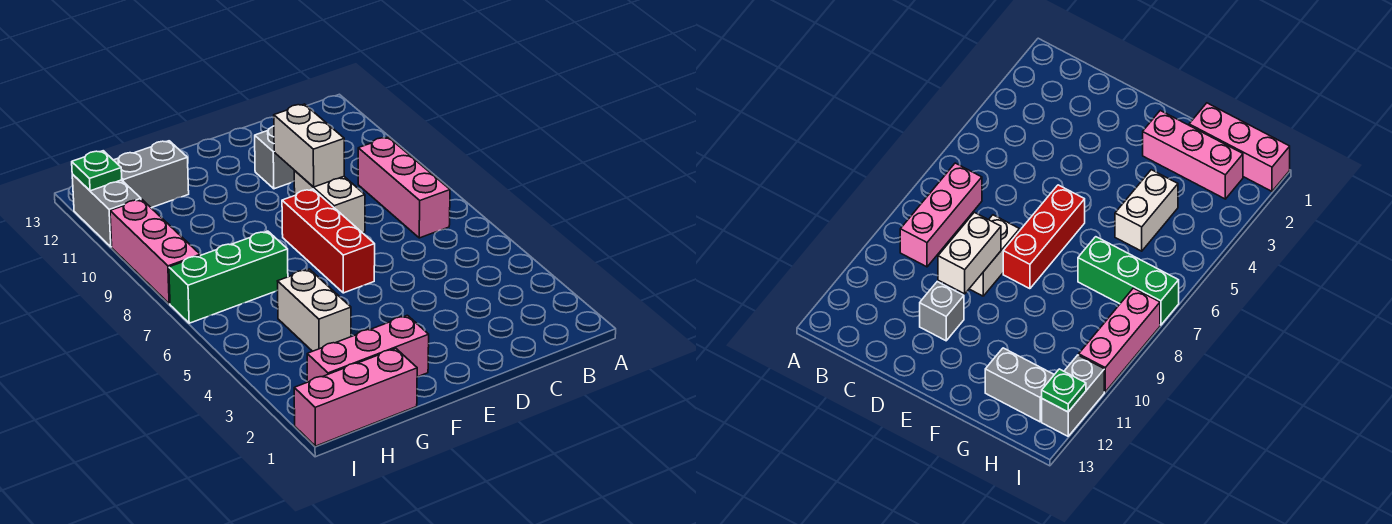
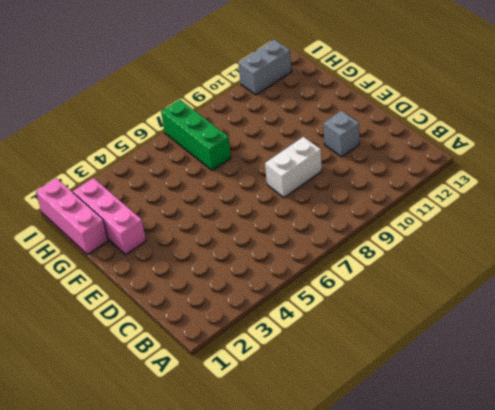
none -> pink 1x3 brick [358,137,450,238]
none -> red 1x3 brick [282,189,375,293]
none -> white 1x2 brick [278,269,351,351]

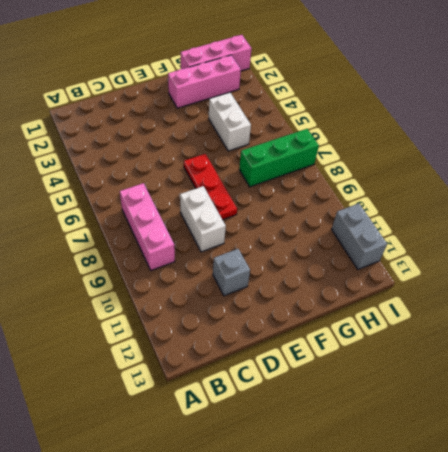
red 1x3 plate [184,154,237,220] -> red 1x3 brick [282,189,375,293]
none -> grey 1x2 brick [114,141,189,208]
none -> pink 1x3 brick [110,199,200,304]
none -> white 1x2 brick [274,104,344,187]

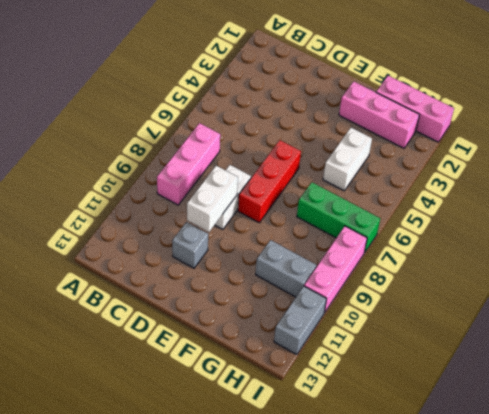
grey 1x2 brick [256,240,316,297] -> grey 1x2 brick moved to [114,141,189,208]
none -> green 1x1 plate [72,151,122,191]

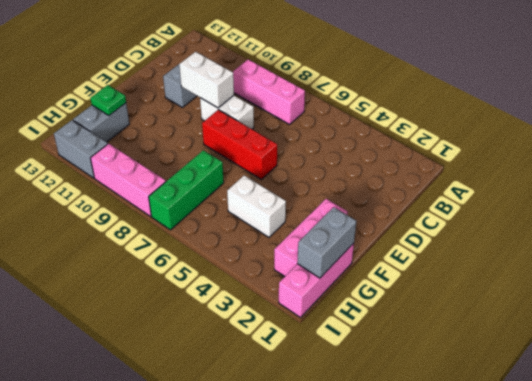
grey 1x2 brick [297,207,356,278] -> none
green 1x1 plate [91,85,126,116] -> green 1x1 plate moved to [72,151,122,191]

